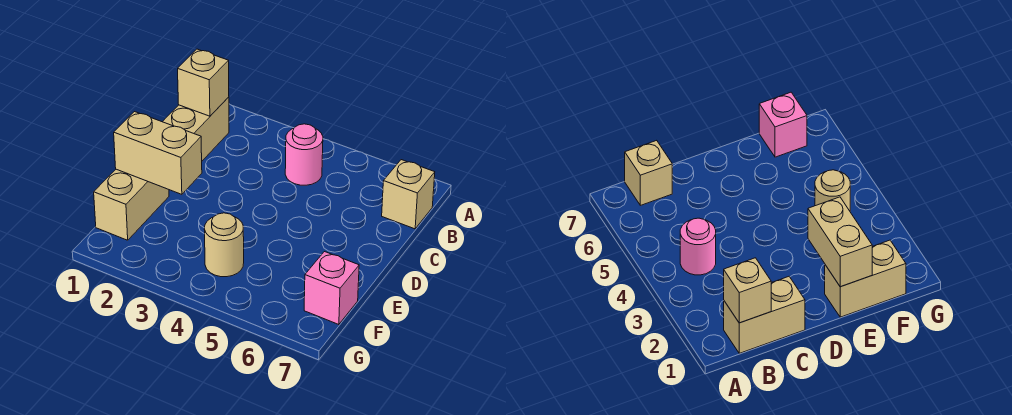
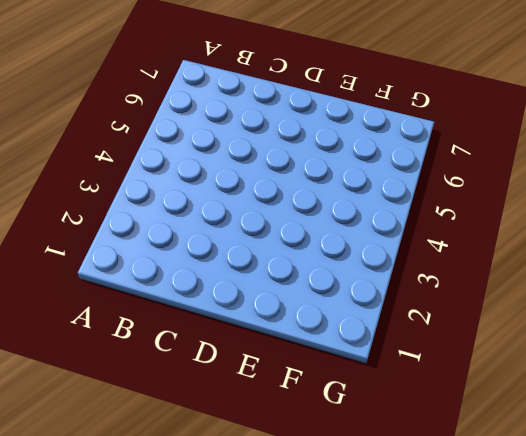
none -> tan 1x2 brick [163,97,229,161]
none -> pink 1x1 round brick [285,124,323,185]

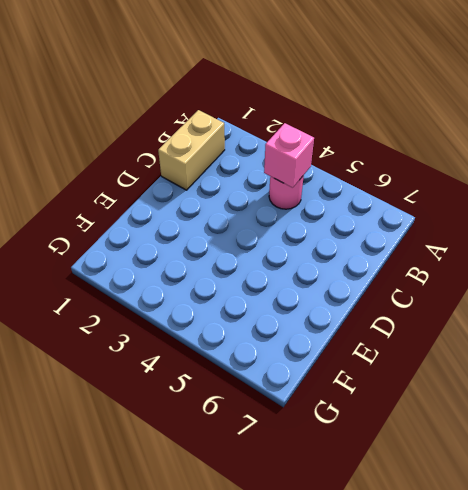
pink 1x1 brick [264,123,314,188] -> pink 1x1 brick moved to [304,252,359,325]
none -> tan 1x1 brick [382,160,435,229]
none -> tan 1x2 brick [94,169,169,240]

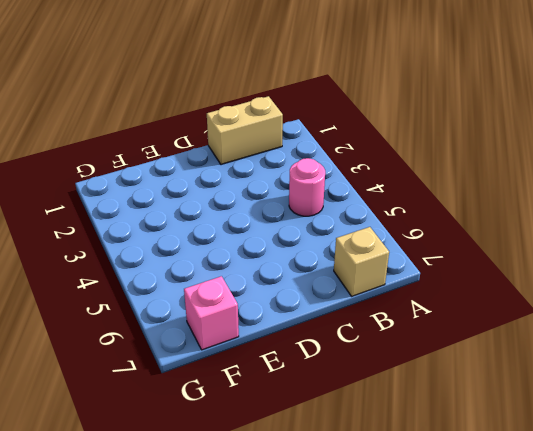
none -> tan 1x2 brick [94,169,169,240]
none -> tan 1x1 round brick [204,213,244,277]

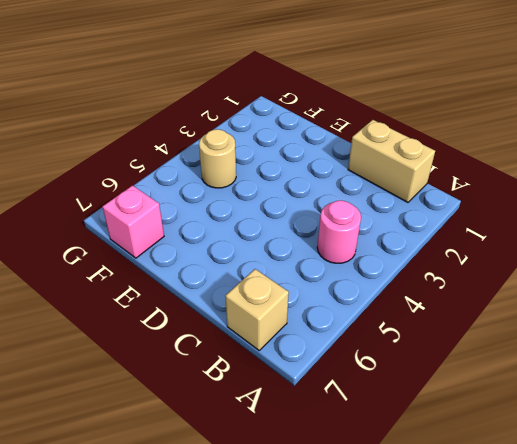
none -> tan 1x2 brick [94,169,169,240]
none -> tan 1x1 brick [178,49,229,116]

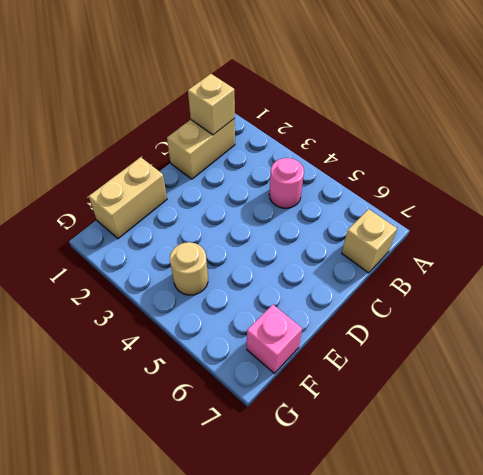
none -> tan 1x2 brick [114,112,202,194]

